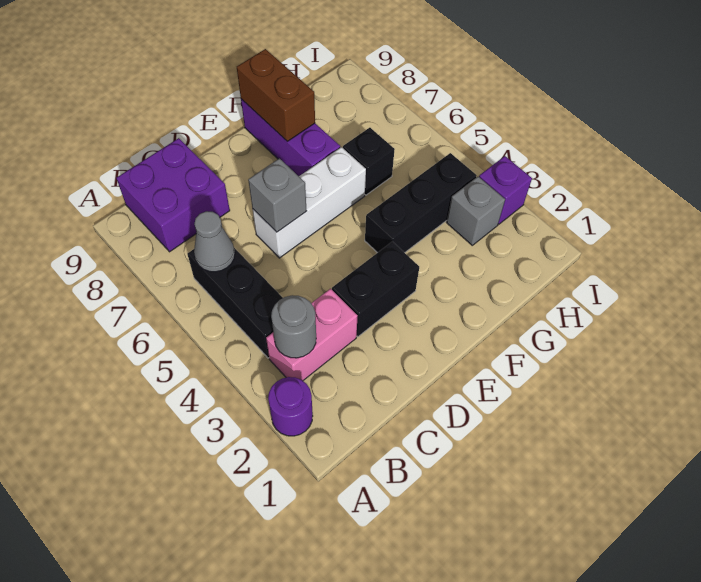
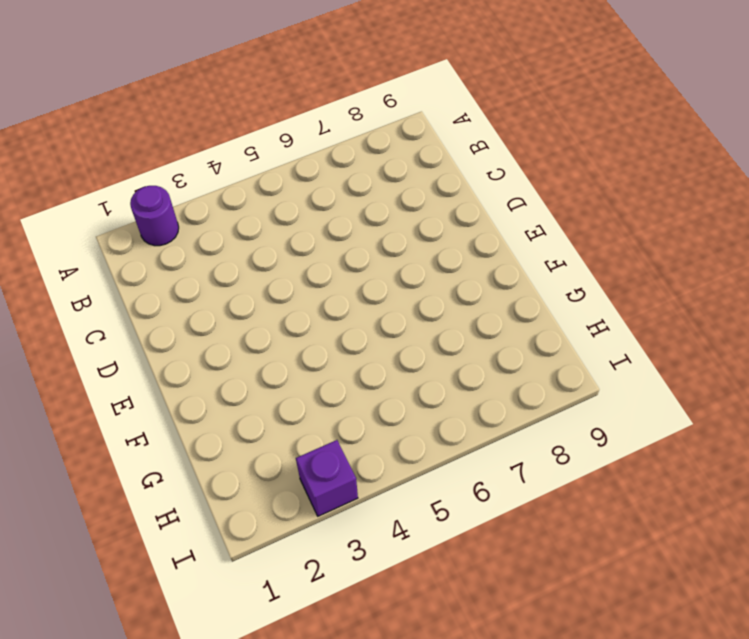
none -> pink 1x2 brick [266,289,358,381]
none -> black 1x3 brick [187,248,283,358]
none -> purple 2x2 brick [116,138,230,252]

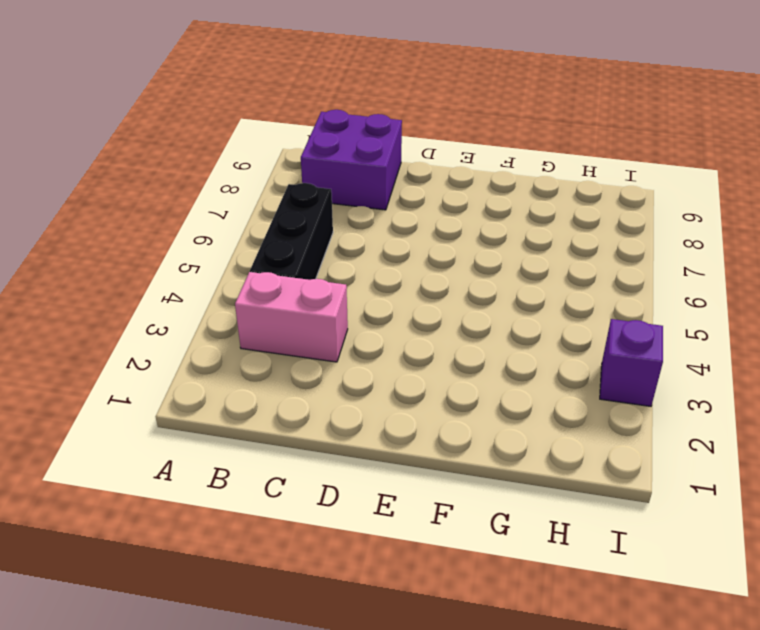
none -> purple 1x1 round brick [268,377,313,436]
none -> black 1x2 brick [332,242,419,337]
none -> white 1x3 brick [253,147,366,258]

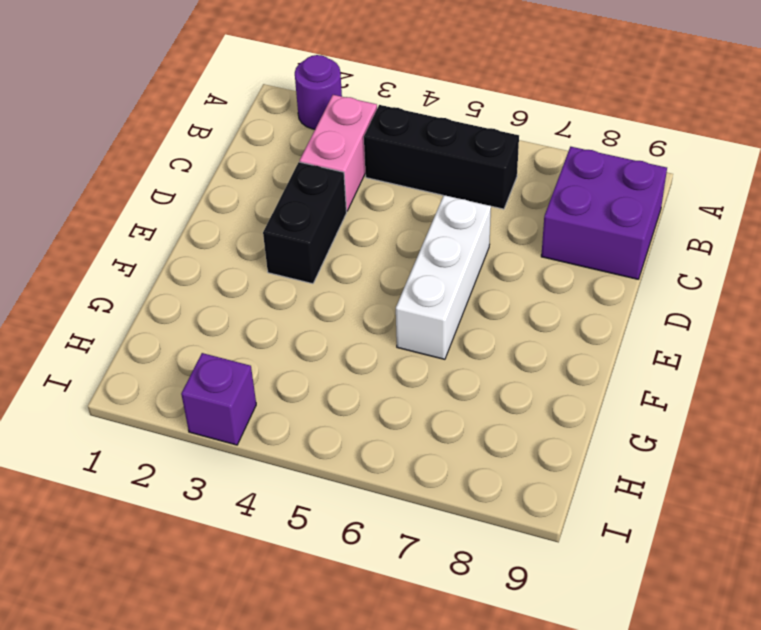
none -> black 1x3 brick [365,153,477,253]
none -> purple 1x3 brick [241,99,340,176]
none -> black 1x1 brick [343,128,395,195]

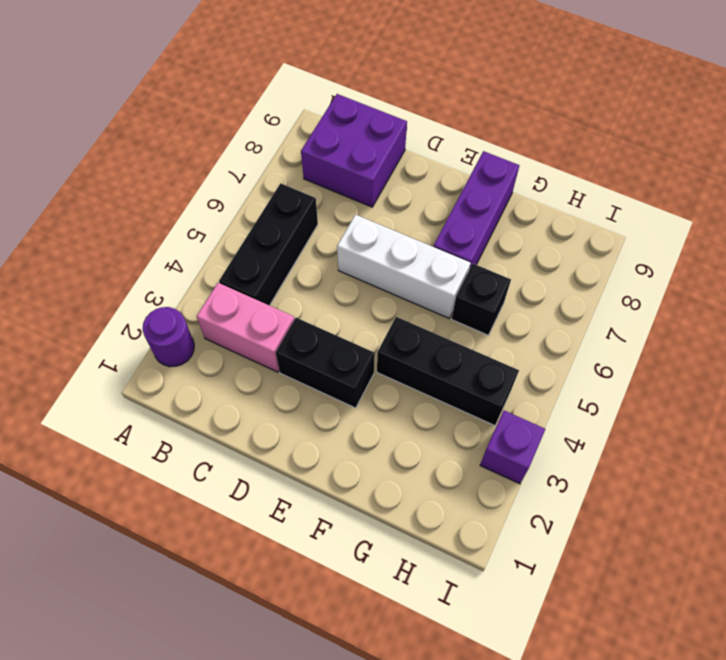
none -> grey 1x1 brick [447,177,505,245]
none -> grey 1x1 round brick [271,295,316,358]
none -> grey 1x1 cone [194,211,235,272]

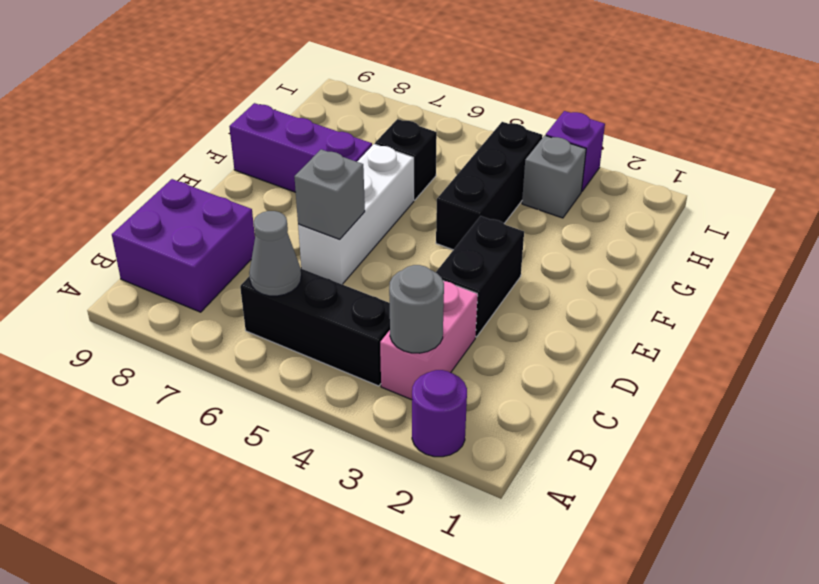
none -> brown 1x2 brick [237,49,315,141]

